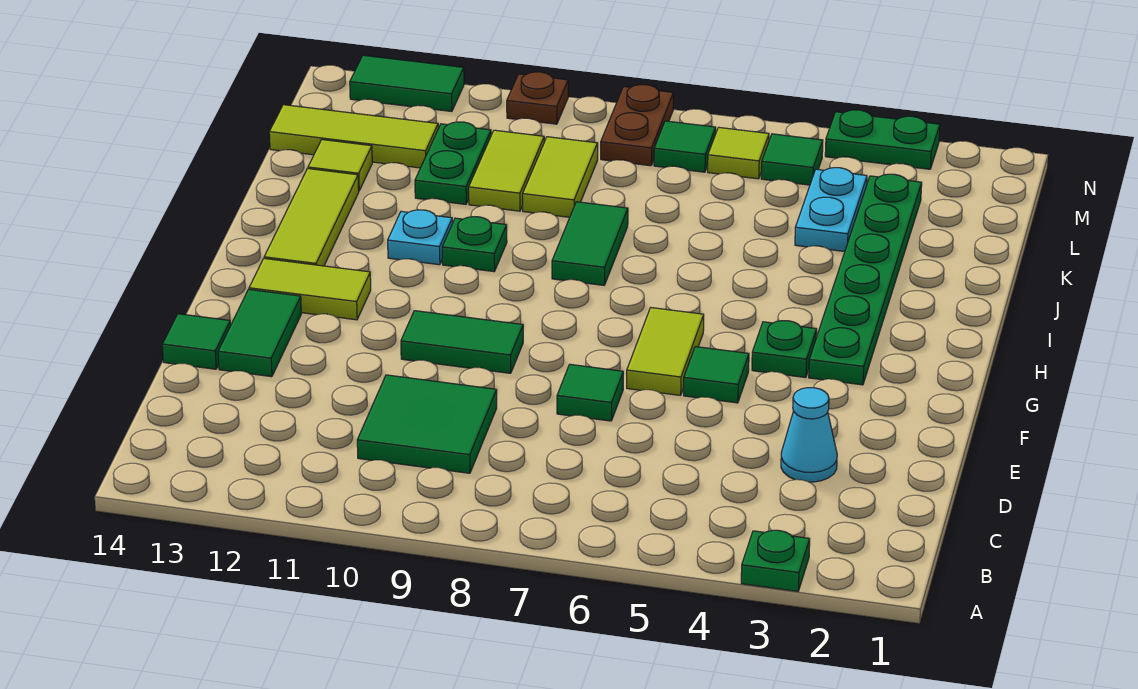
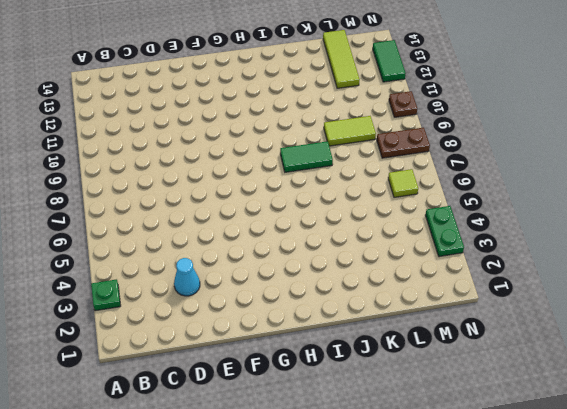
none -> green 2x2 tile [357,375,497,473]
none -> green 1x1 tile [557,364,623,421]
none -> green 1x2 tile [218,289,301,377]

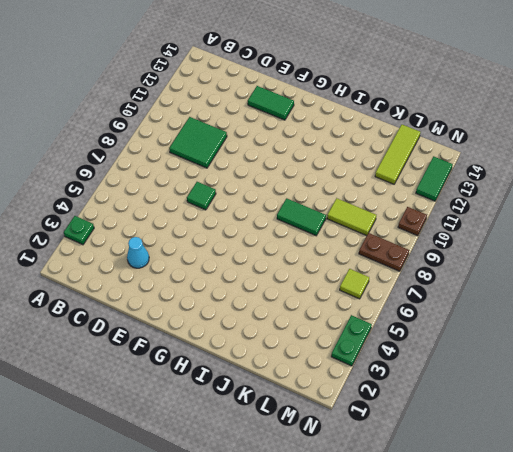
none -> green 1x1 tile [162,314,231,369]
none -> green 1x1 tile [684,347,749,403]
none -> lime 1x2 tile [627,308,704,395]

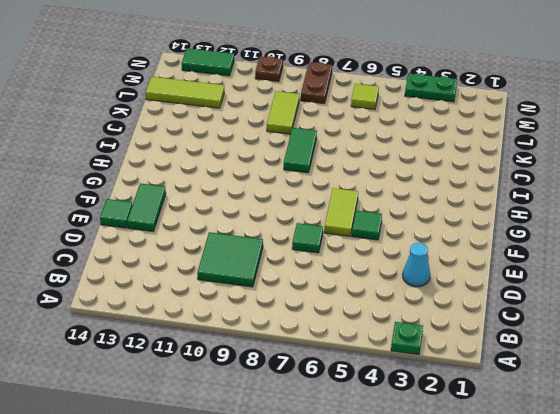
none -> green 1x2 tile [401,311,523,373]
none -> green 1x6 plate [809,174,922,385]
none -> green 1x1 plate [752,321,817,378]

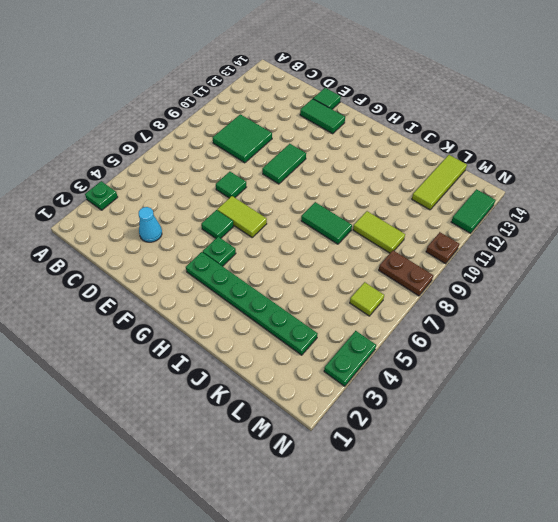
none -> lime 1x2 tile [249,258,371,320]
none -> lime 1x3 tile [264,169,359,266]
none -> green 1x1 plate [442,217,507,272]

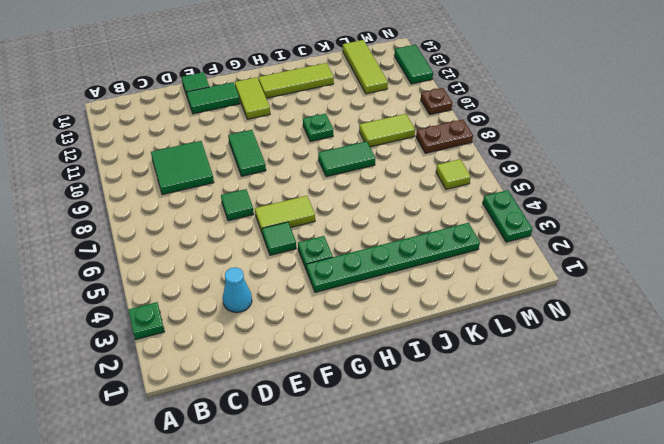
none -> cyan 1x1 plate [388,210,452,265]
none -> cyan 1x2 plate [795,168,867,252]
none -> lime 1x2 tile [469,130,544,211]

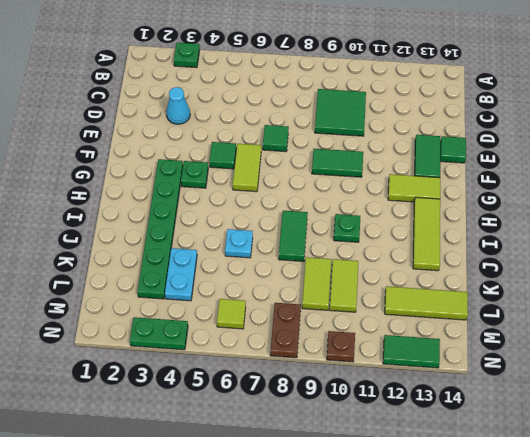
cyan 1x1 plate [225,229,253,258] -> cyan 1x1 plate moved to [388,210,452,265]
none -> green 1x2 plate [415,122,491,204]
none -> lime 1x1 tile [308,140,372,190]
none -> green 1x1 tile [761,134,823,185]

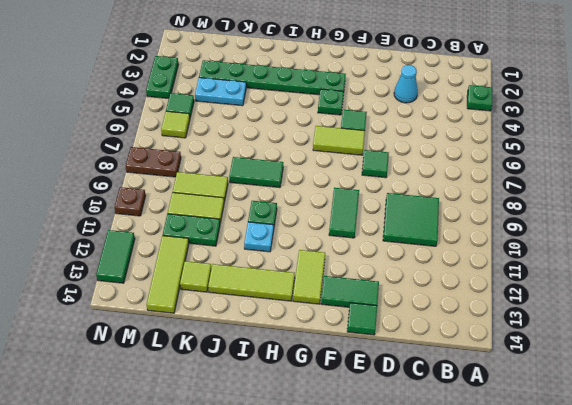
none -> green 1x1 tile [654,121,716,172]

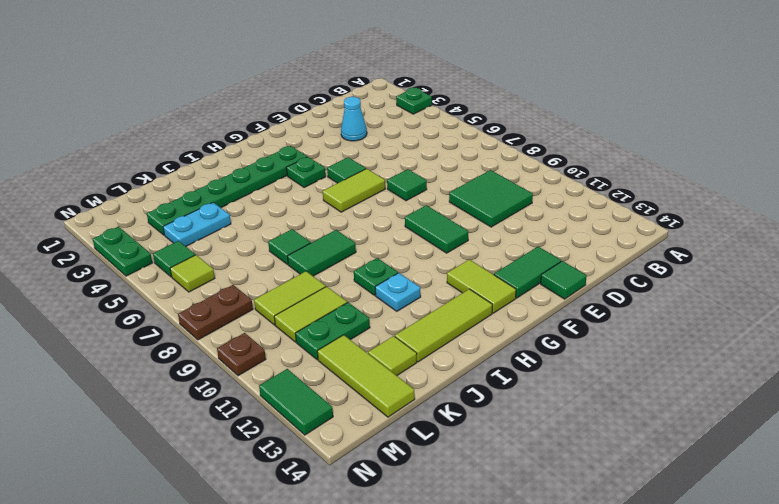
green 1x1 tile [268,229,311,264] -> green 1x1 tile moved to [654,121,716,172]

